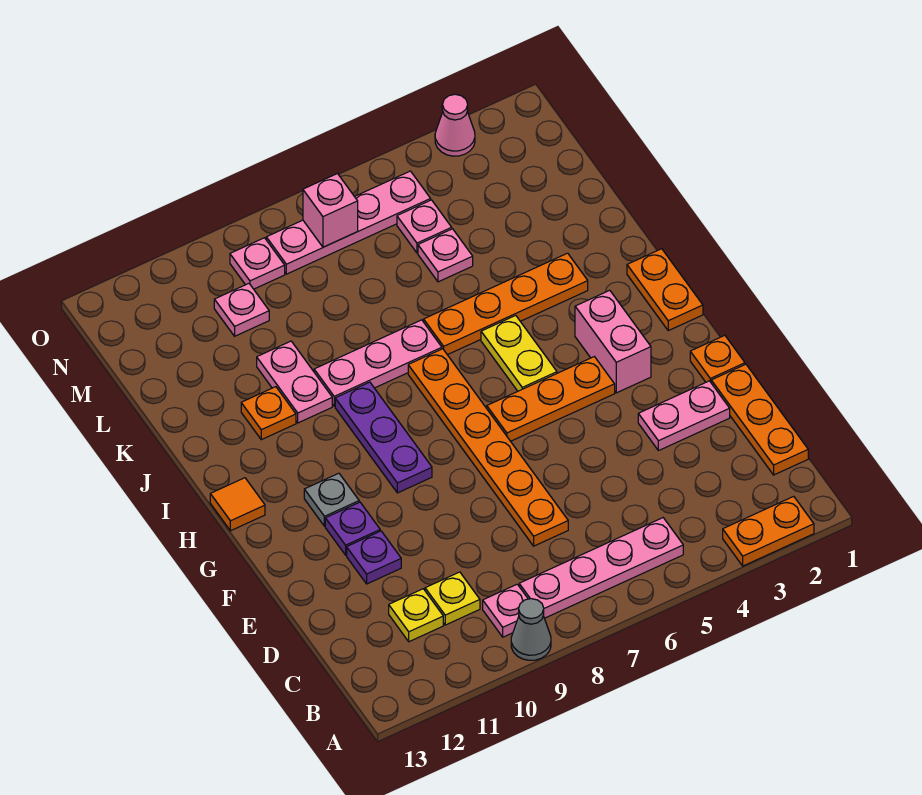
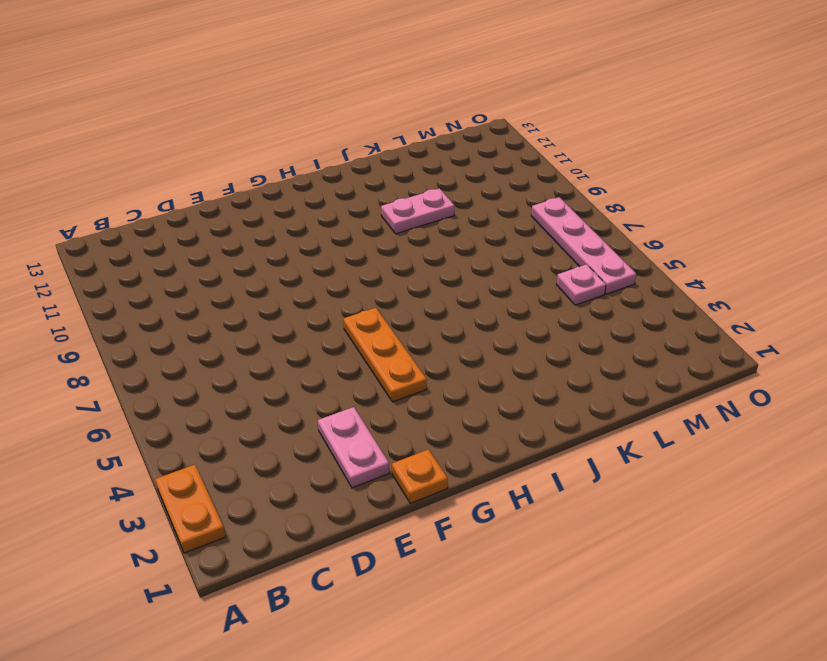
none -> grey 1x1 cone [511,599,551,660]
none -> pink 1x4 plate [519,518,683,618]
none -> pink 1x1 plate [483,584,528,637]
none -> orange 1x3 plate [711,364,808,475]

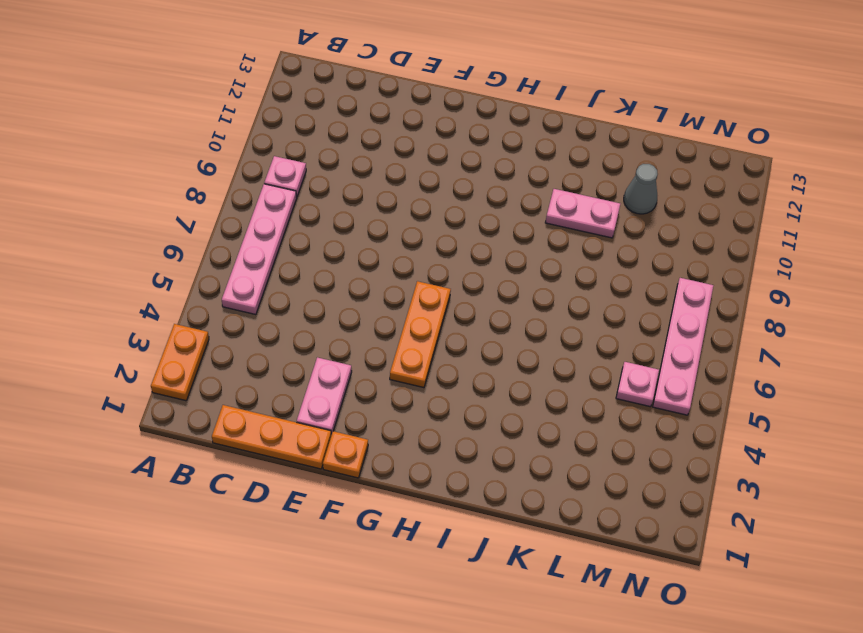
grey 1x1 cone [624,164,658,214] -> grey 1x1 cone moved to [511,599,551,660]
none -> yellow 1x1 plate [425,572,480,625]
none -> yellow 1x1 plate [389,589,443,642]
none -> orange 1x6 plate [408,349,568,546]
none -> purple 1x1 plate [347,531,401,584]

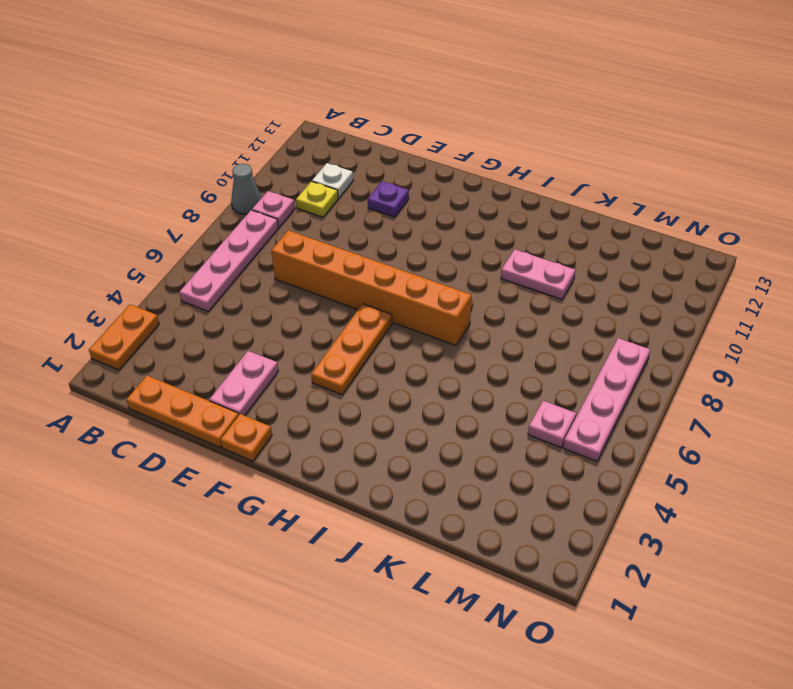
white 1x1 plate [312,163,353,198] -> yellow 1x1 plate [389,589,443,642]
orange 1x6 brick [271,230,471,346] -> orange 1x6 plate [408,349,568,546]
none -> purple 1x1 plate [325,502,380,555]
none -> pink 1x2 brick [575,290,651,393]
none -> purple 1x3 plate [335,382,432,493]
none -> grey 1x1 plate [304,473,359,526]

